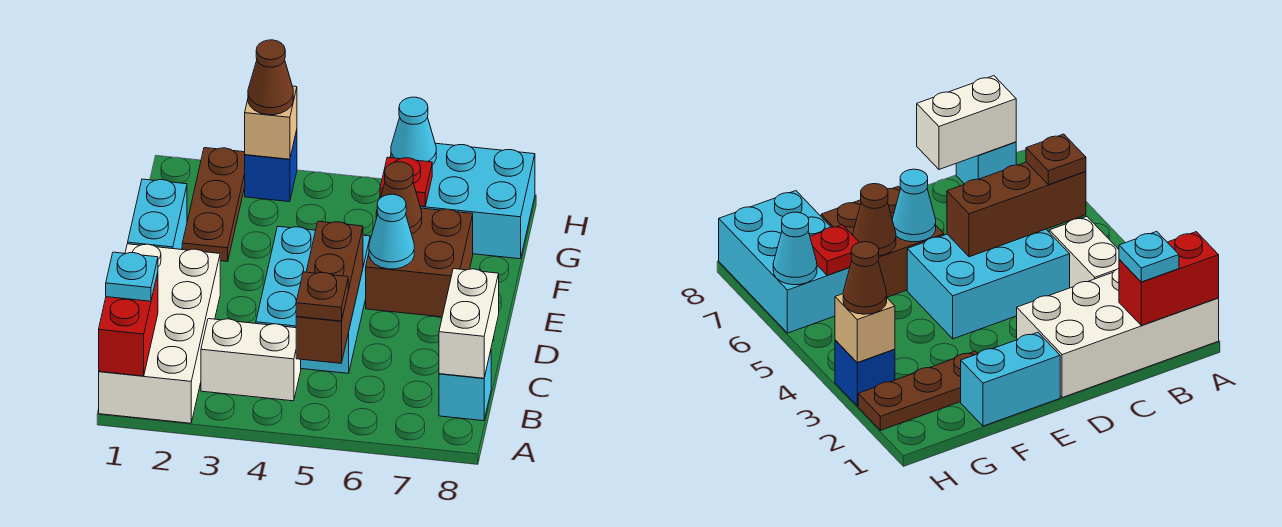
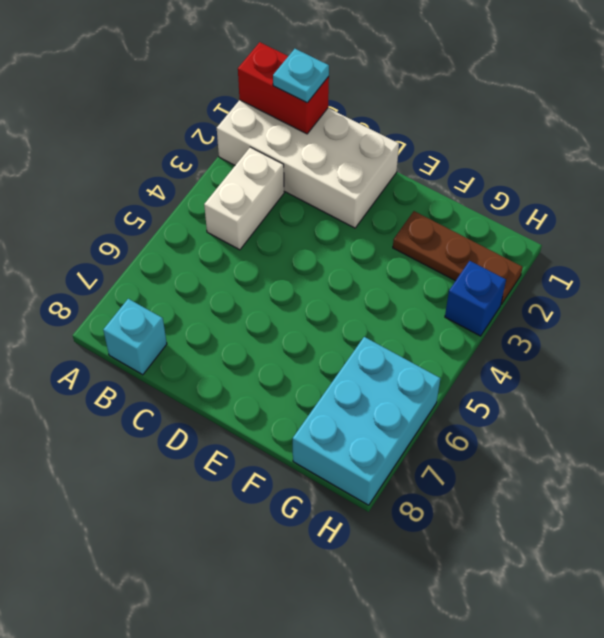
none -> cyan 2x3 brick [256,226,370,373]
none -> cyan 1x2 brick [128,179,187,250]
none -> brown 2x2 brick [366,208,473,317]

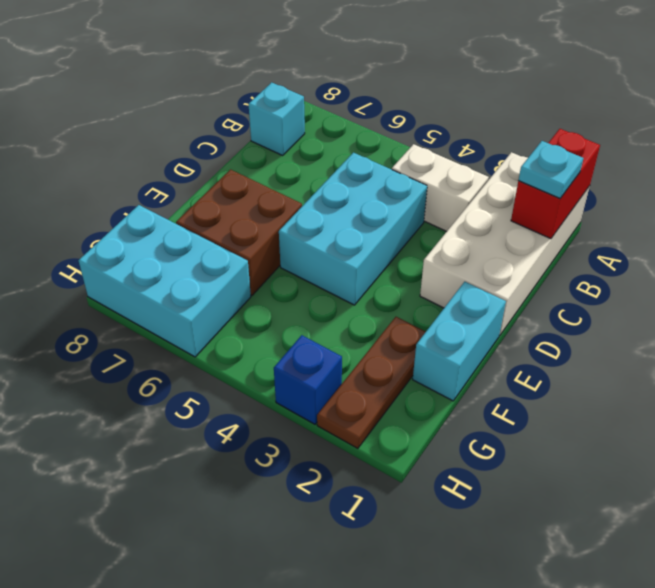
none -> brown 1x3 brick [296,221,363,363]
none -> white 1x2 brick [439,269,499,378]
none -> cyan 1x1 cone [369,194,414,269]

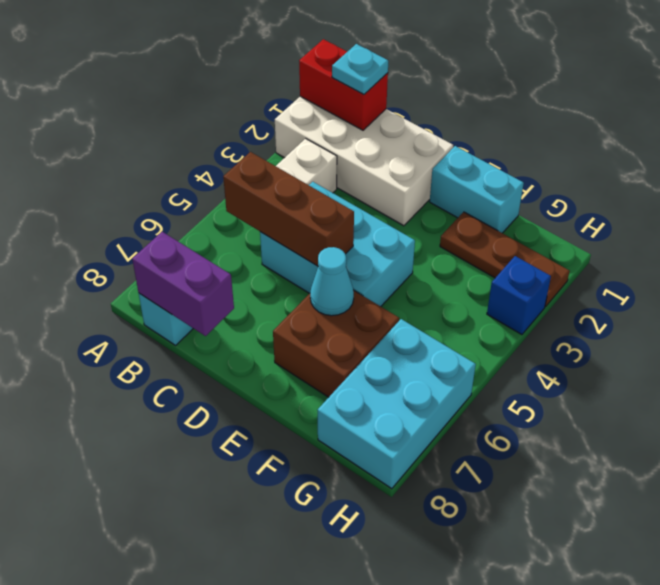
purple 1x2 brick [132,232,234,336] -> white 1x2 brick [439,269,499,378]
none -> brown 1x1 cone [376,162,422,234]
none -> red 1x1 plate [380,157,432,206]
none -> tan 1x1 brick [245,86,297,159]

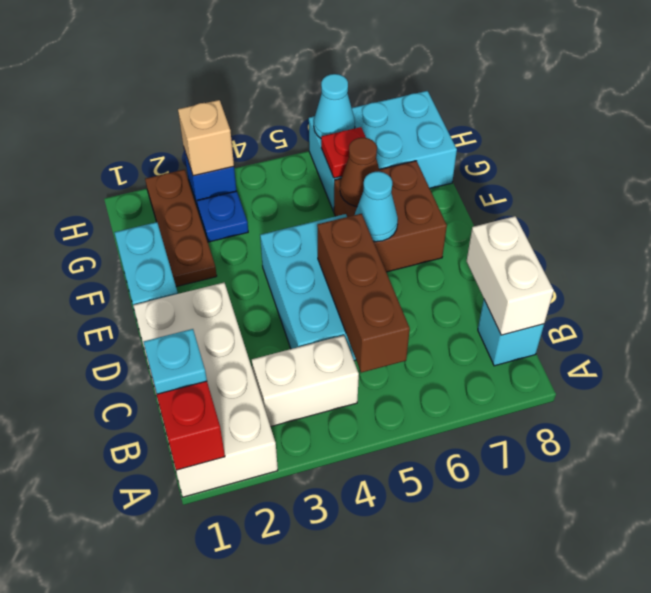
blue 1x1 plate [197,191,248,242] -> none
none -> brown 1x1 plate [296,272,348,321]
none -> brown 1x1 cone [248,40,293,115]

